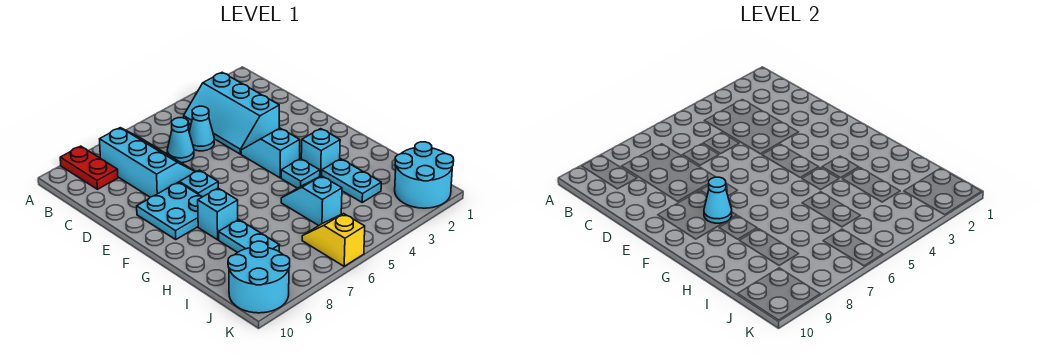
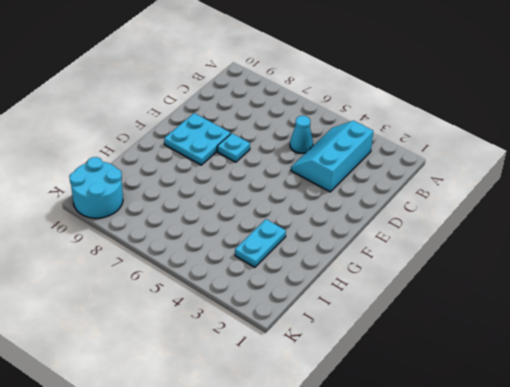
none -> red 1x2 plate [60,146,118,189]
none -> cyan 2x3 slope [100,128,195,197]
none -> cyan 1x1 cone [167,118,194,163]

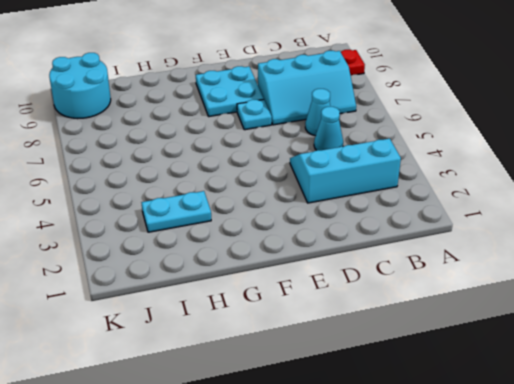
none -> cyan 1x2 slope [241,128,300,178]
none -> cyan 1x1 brick [301,129,340,176]
none -> cyan 1x1 plate [281,159,320,188]

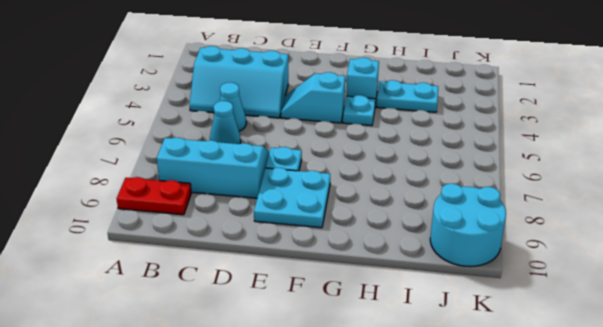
none -> cyan 1x1 brick [198,188,238,240]
none -> cyan 1x2 slope [281,176,342,225]
none -> cyan 1x2 plate [219,220,279,253]

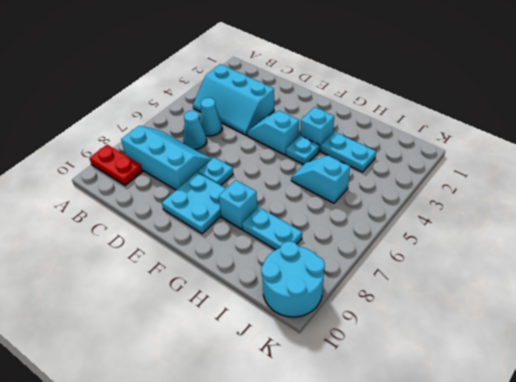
none -> cyan 2x2 round brick [395,142,454,208]
none -> yellow 1x2 slope [302,214,365,266]
none -> cyan 1x1 cone [704,177,732,223]

